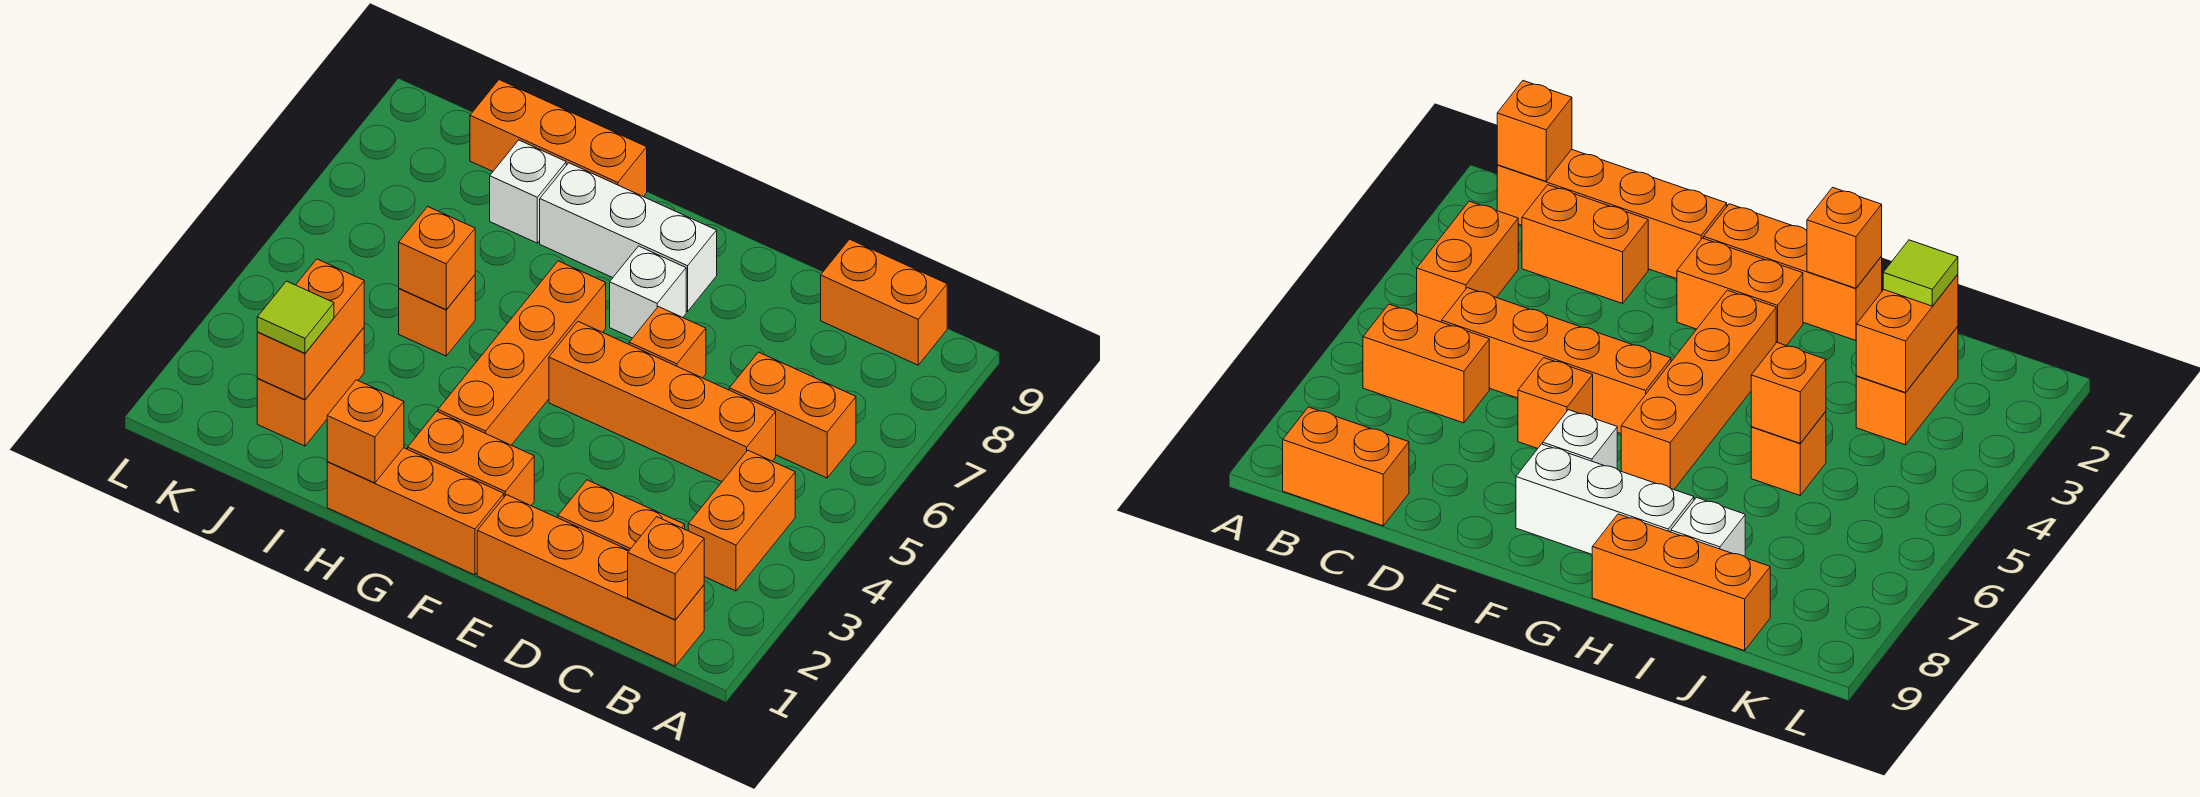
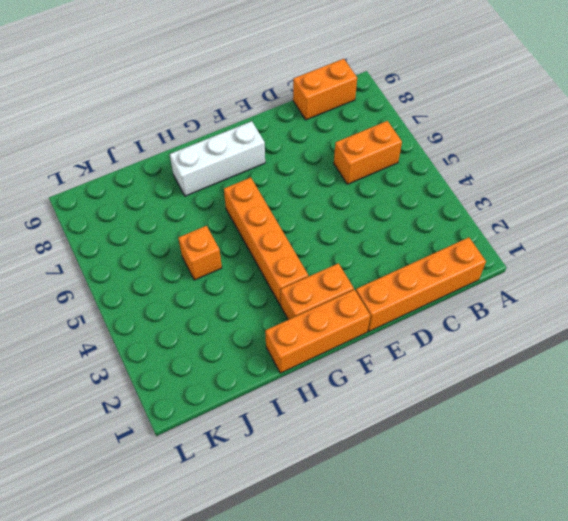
none -> orange 1x2 brick [688,450,795,591]
none -> orange 1x2 brick [558,480,685,550]
none -> orange 1x4 brick [549,322,776,482]

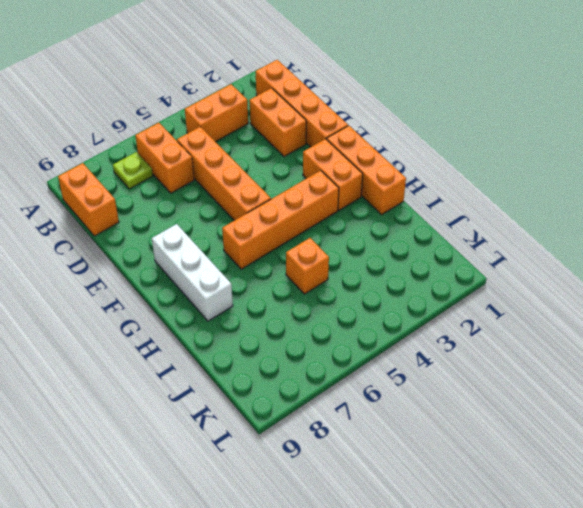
lime 1x1 plate [113,152,153,189] -> none
none -> orange 1x1 brick [629,307,706,378]
none -> white 1x1 brick [610,246,686,338]
none -> orange 1x3 brick [470,80,647,197]

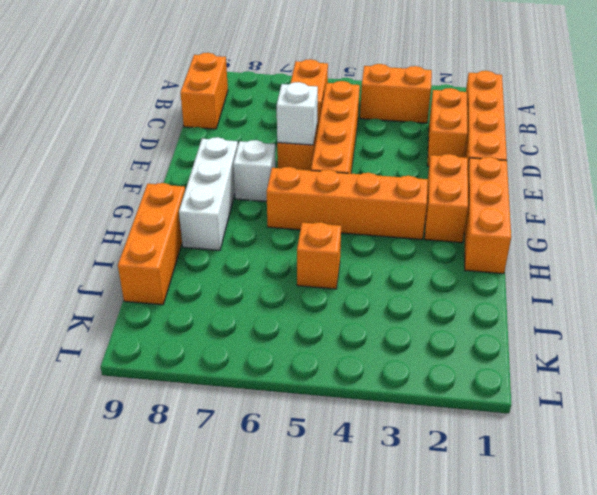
white 1x1 brick [277,82,318,145] -> white 1x1 brick moved to [490,140,566,243]
none -> orange 1x2 brick [257,328,364,446]
none -> orange 1x1 brick [628,517,704,620]
none -> orange 1x1 brick [327,380,404,483]

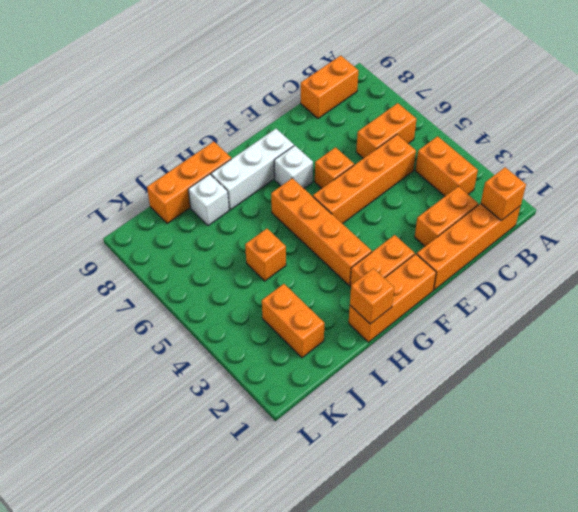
none -> orange 1x1 brick [399,207,475,310]
none -> orange 1x2 brick [257,259,364,400]
none -> lime 1x1 tile [257,281,334,353]

